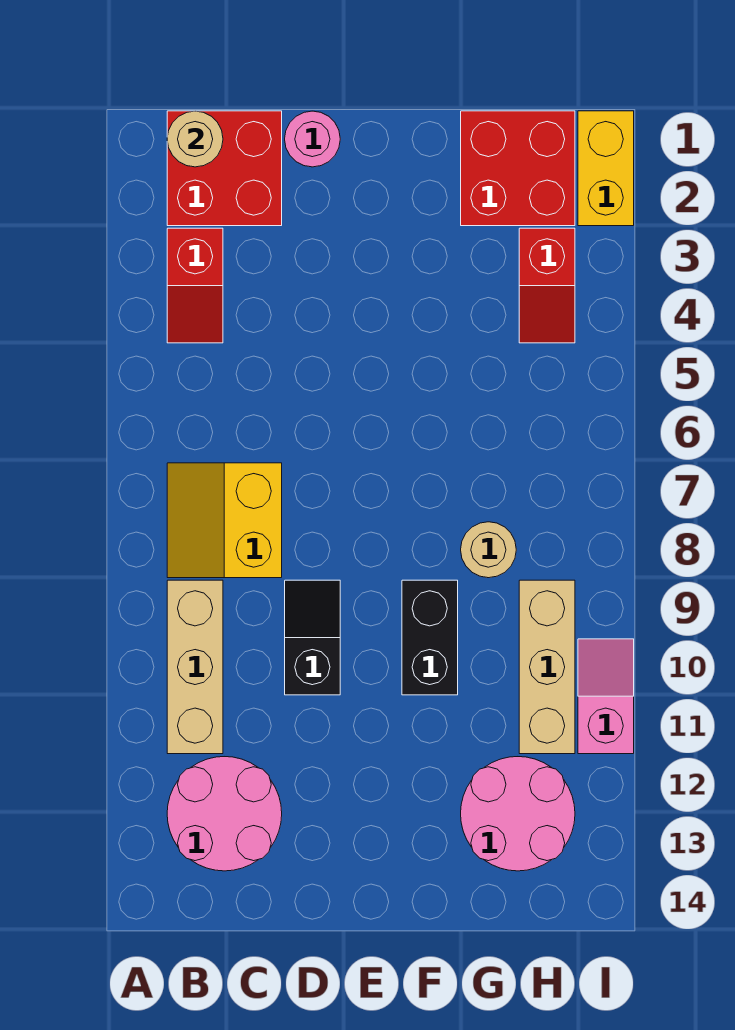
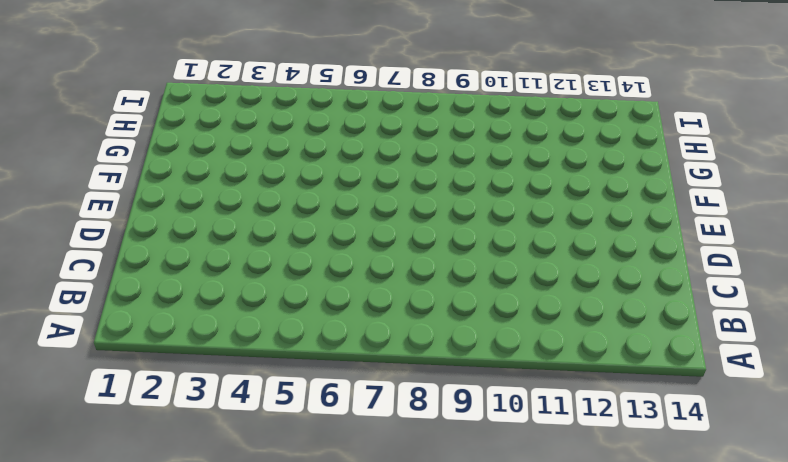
none -> red 2x2 brick [167,111,282,226]
none -> red 1x2 slope [167,228,223,343]
none -> yellow 2x2 slope [167,463,282,578]

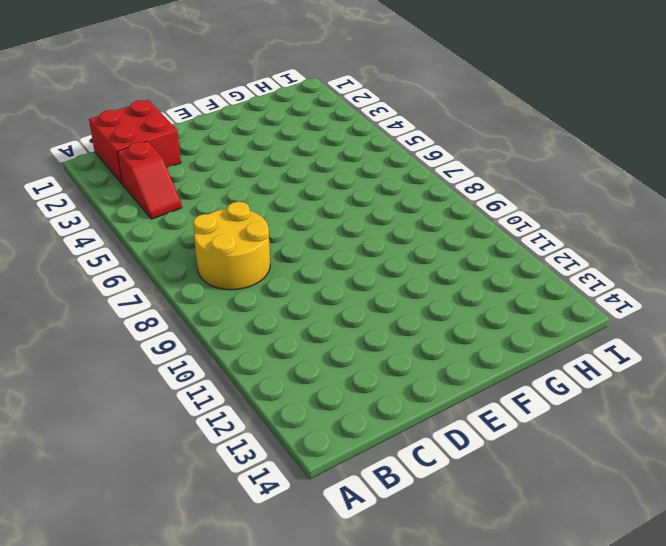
yellow 2x2 round brick [193,202,270,290] -> yellow 2x2 slope [167,463,282,578]
none -> tan 1x3 brick [167,580,223,754]
none -> pink 2x2 round brick [167,757,282,871]
none -> pink 1x1 round brick [285,111,340,167]

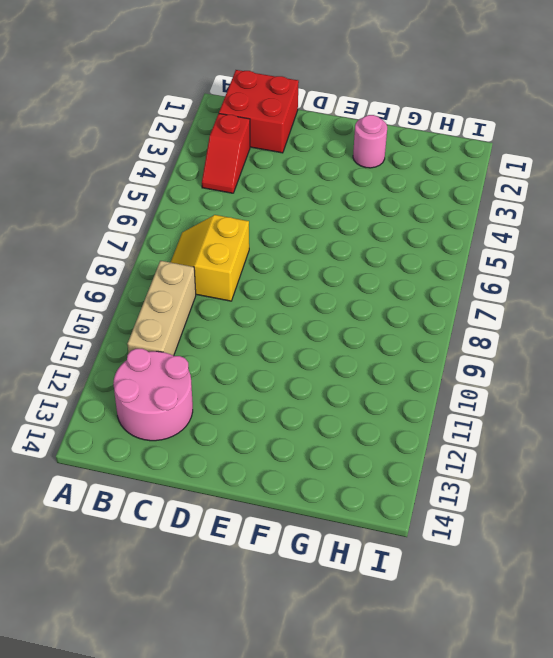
pink 1x1 round brick [353,115,387,168] -> pink 1x1 round brick moved to [285,111,340,167]
none -> black 1x2 slope [285,580,340,695]
none -> black 1x2 brick [402,580,458,695]
none -> red 2x2 brick [461,111,575,226]

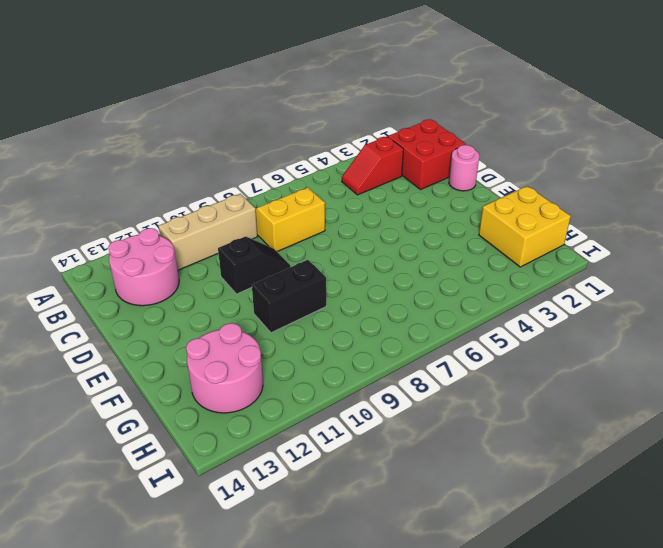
yellow 2x2 brick [479,186,571,267] -> red 2x2 brick [461,111,575,226]
none -> tan 1x1 round brick [461,522,516,578]
none -> red 1x2 slope [519,228,575,343]
none -> tan 1x3 brick [519,580,575,754]

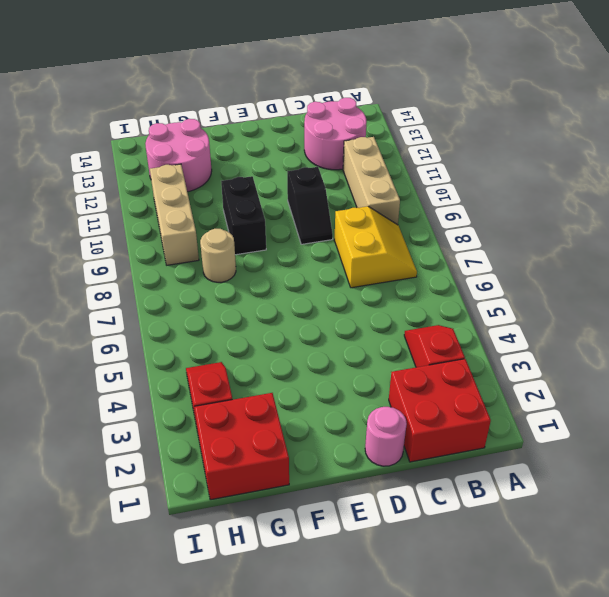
none -> yellow 1x2 brick [578,111,634,226]
none -> pink 1x2 slope [578,639,634,754]
none -> tan 1x1 round brick [167,111,223,167]

